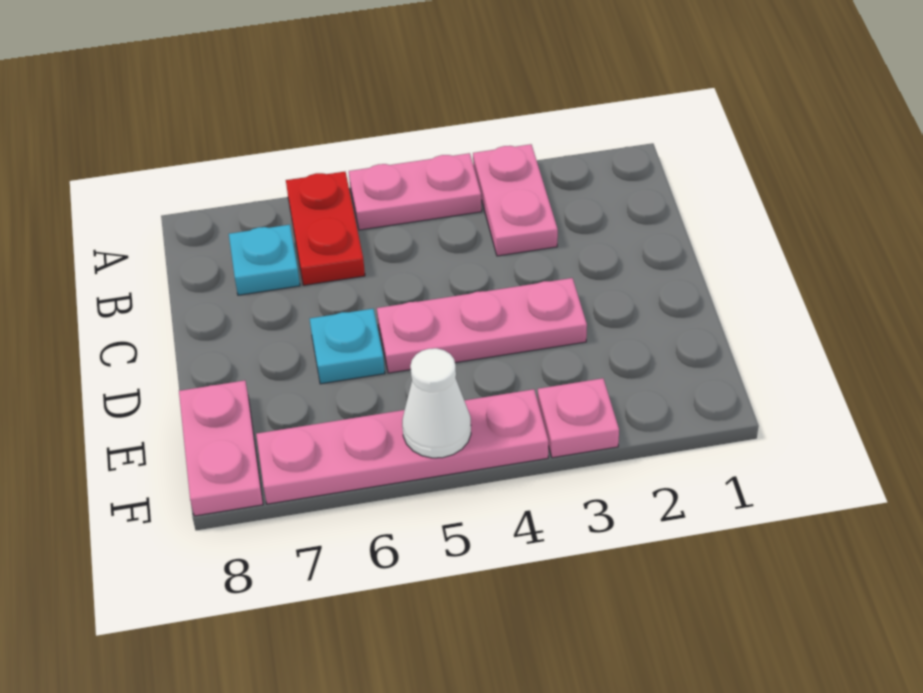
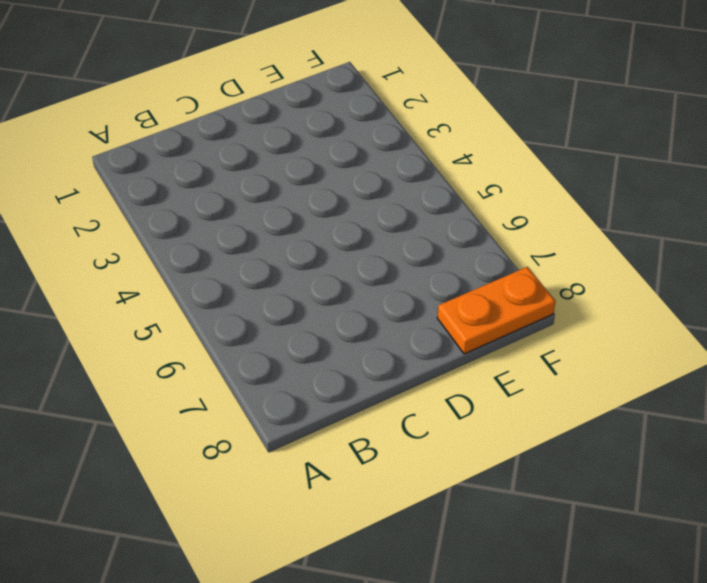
orange 1x2 plate [437,267,555,354] -> pink 1x2 plate [179,380,263,516]
none -> pink 1x2 plate [473,144,558,256]
none -> pink 1x2 plate [349,153,482,230]

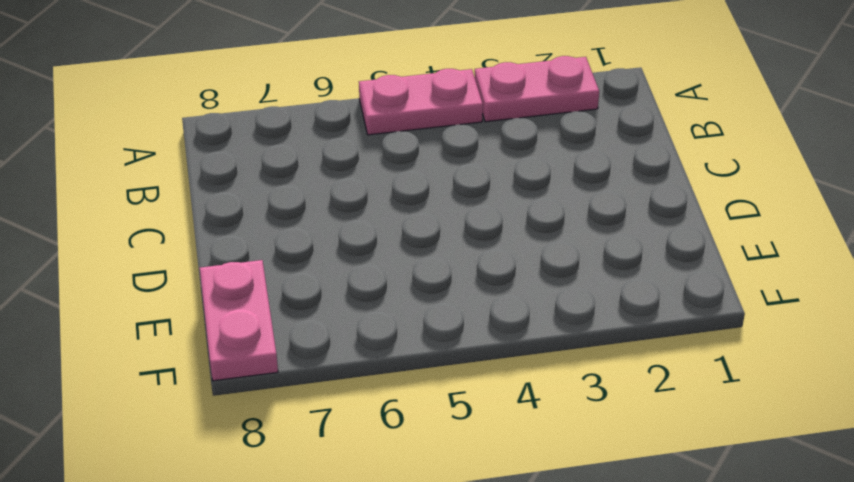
pink 1x2 plate [475,56,599,122] -> pink 1x2 plate turned to [473,144,558,256]
none -> red 1x2 plate [286,172,365,285]
none -> cyan 1x1 plate [229,225,300,295]

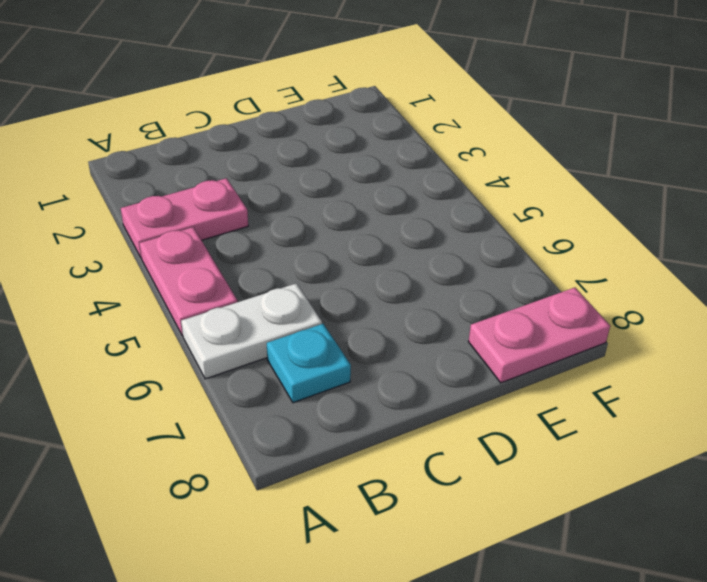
white 1x2 plate [181,283,322,379] -> red 1x2 plate [286,172,365,285]
none -> pink 1x3 plate [377,278,587,373]
none -> cyan 1x1 plate [310,309,385,384]

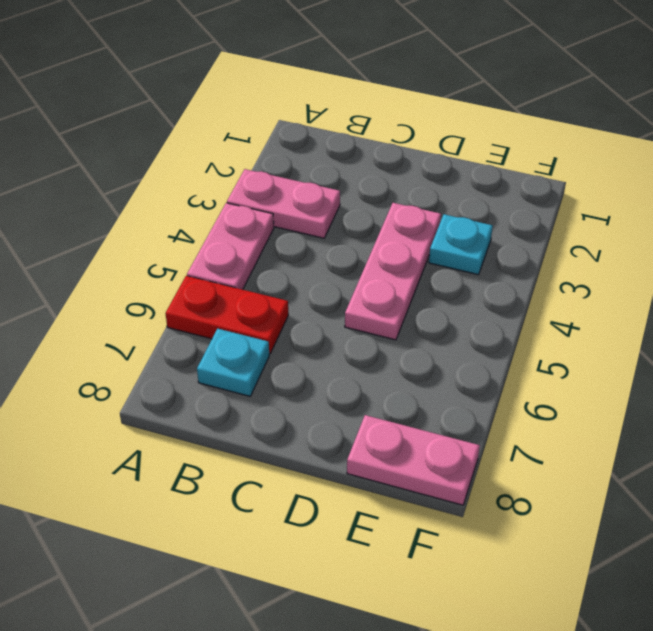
cyan 1x1 plate [429,214,493,275] -> cyan 1x1 plate moved to [310,309,385,384]
none -> pink 1x1 plate [538,378,619,458]
none -> pink 1x4 plate [256,389,548,504]

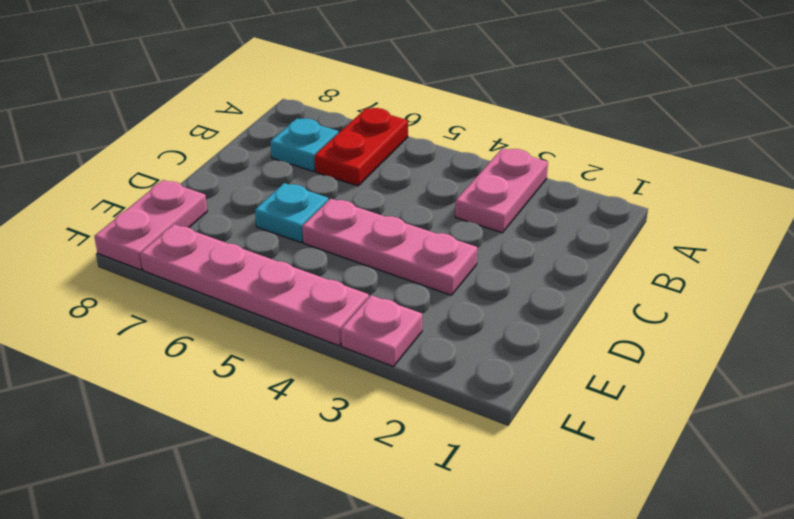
none -> pink 1x2 plate [349,153,482,230]
none -> white 1x1 cone [402,348,471,458]

